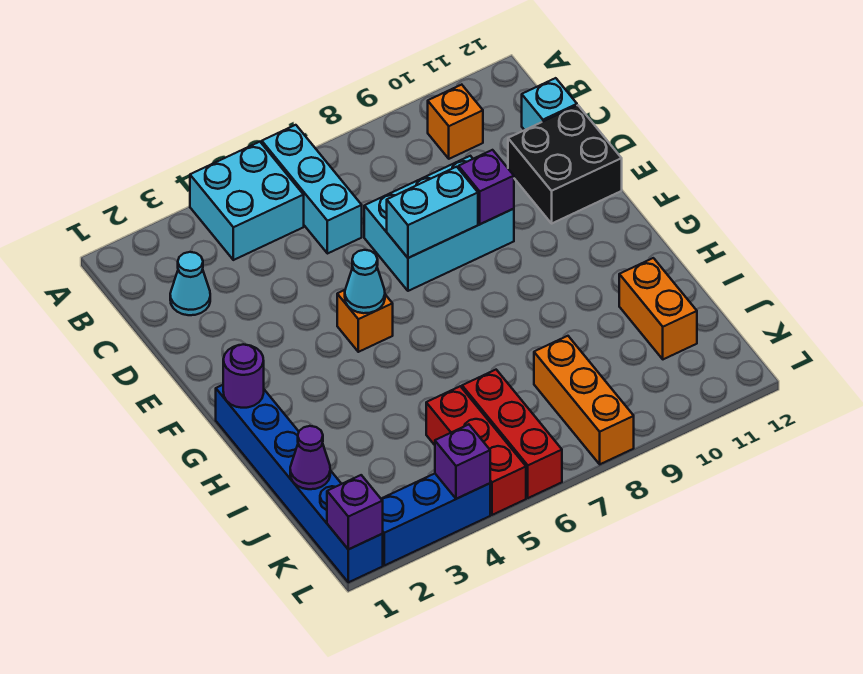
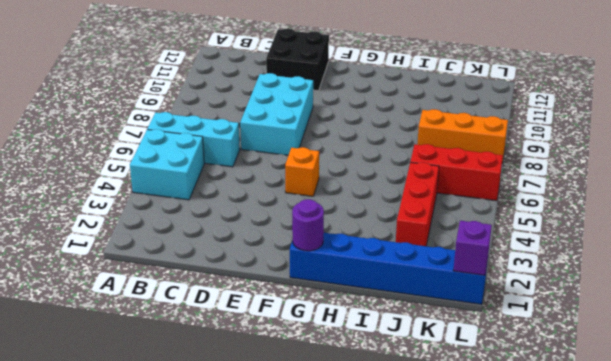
red 1x3 brick [396,162,439,246] -> red 1x3 brick turned to [426,386,526,515]
none -> orange 1x1 brick [428,85,483,159]
none -> cyan 1x1 cone [170,252,210,315]
none -> cyan 1x1 brick [522,78,577,130]

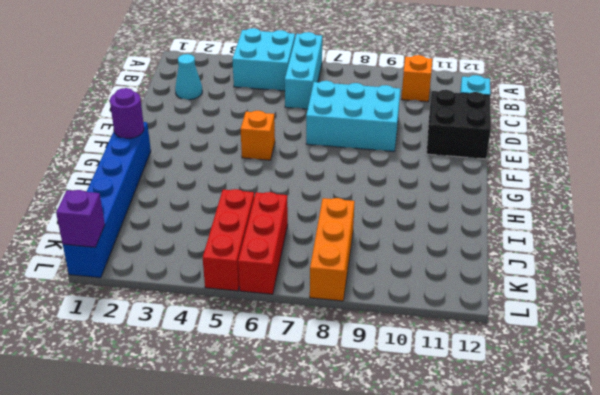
none -> orange 1x2 brick [619,258,697,359]
none -> blue 1x3 brick [381,474,490,565]
none -> cyan 1x2 brick [387,167,478,258]

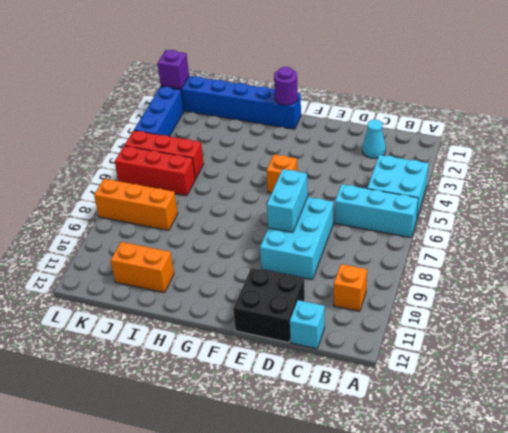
none -> purple 1x1 brick [459,150,514,224]
none -> cyan 1x1 cone [345,250,385,313]
none -> purple 1x1 cone [290,426,330,489]

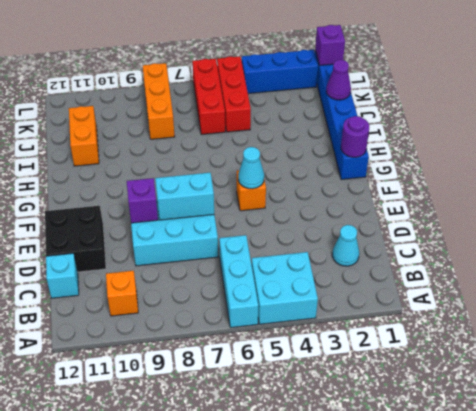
none -> purple 1x1 brick [435,424,490,499]

